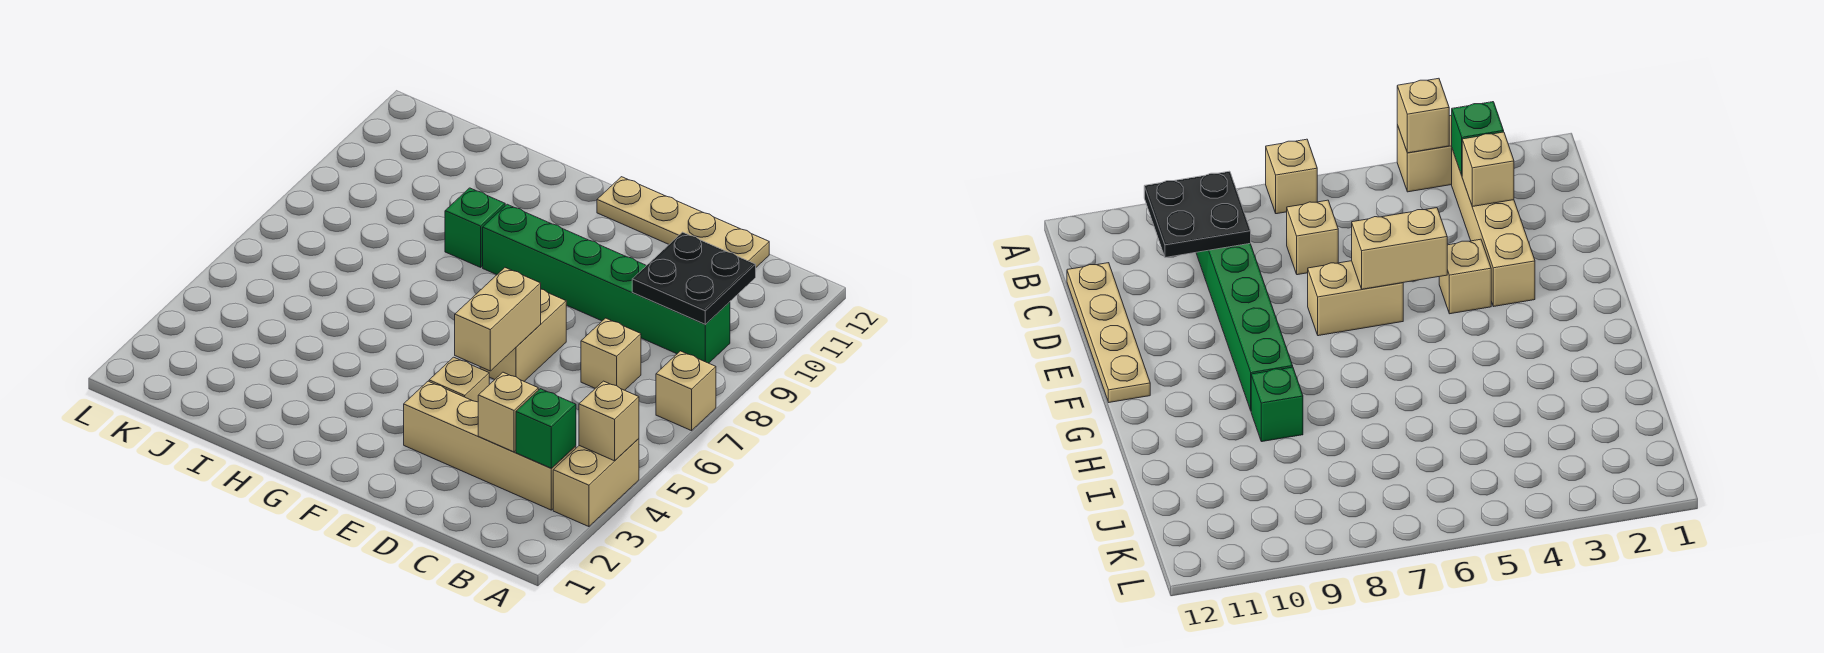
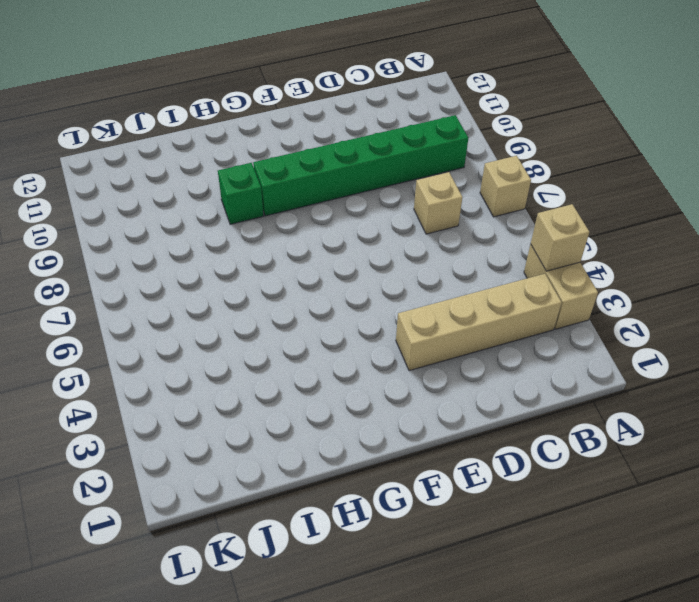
none -> tan 1x4 plate [597,177,769,267]
none -> tan 1x1 brick [429,357,489,402]
none -> tan 1x2 brick [480,289,566,381]

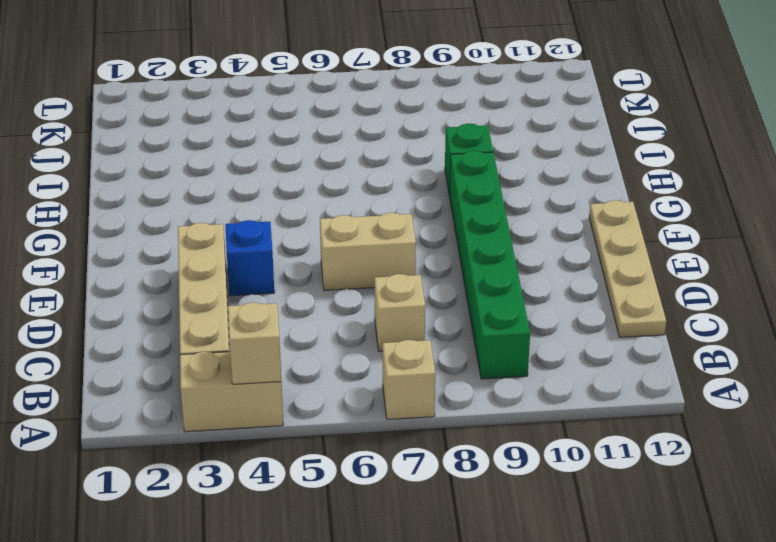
blue 1x1 brick [225,220,274,296] -> tan 1x1 brick [429,357,489,402]
none -> green 1x1 brick [516,389,576,468]
none -> black 2x2 plate [632,232,756,324]
none -> tan 1x1 brick [478,372,538,452]

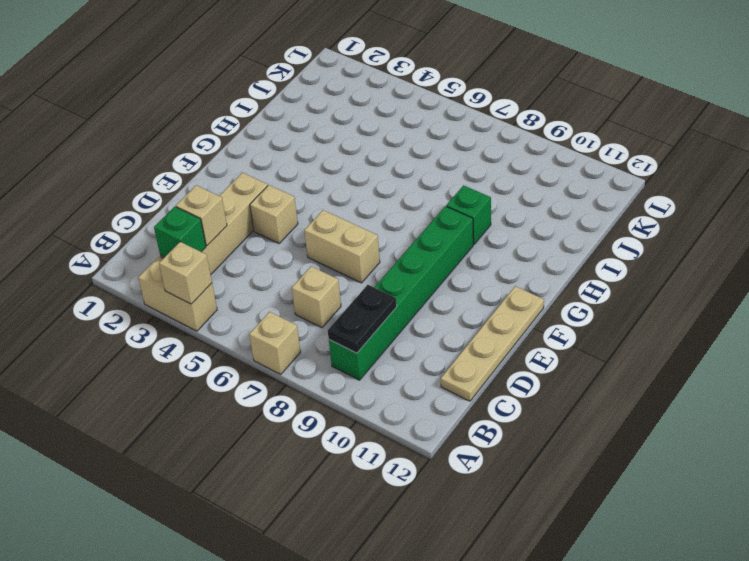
black 1x2 plate [328,285,397,353] -> black 2x2 plate [632,232,756,324]
none -> tan 1x2 brick [455,268,541,371]

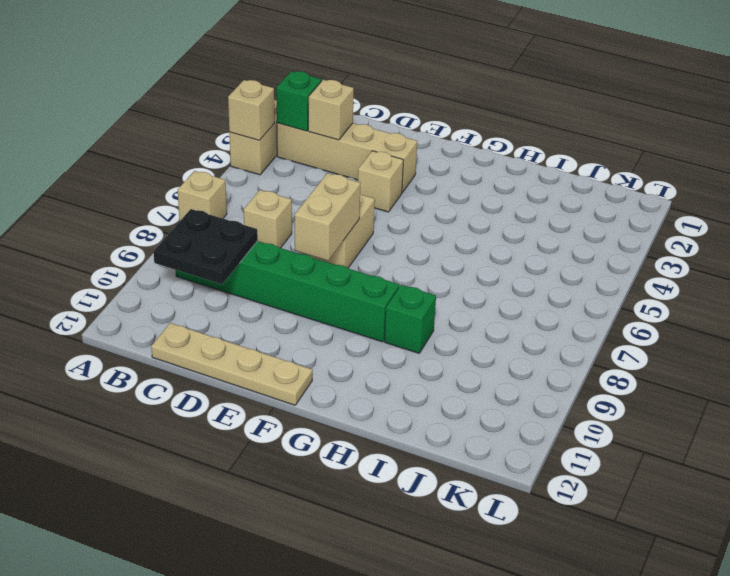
tan 1x2 brick [295,173,360,261] -> tan 1x2 brick moved to [455,268,541,371]

